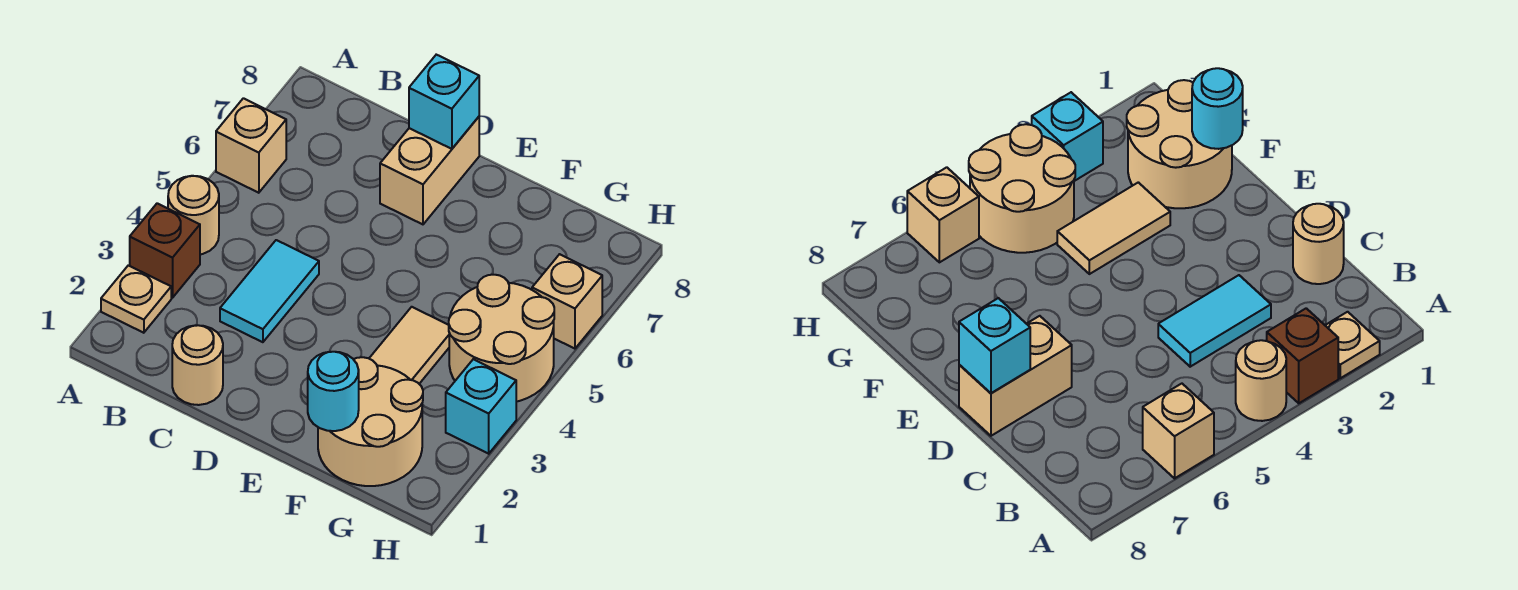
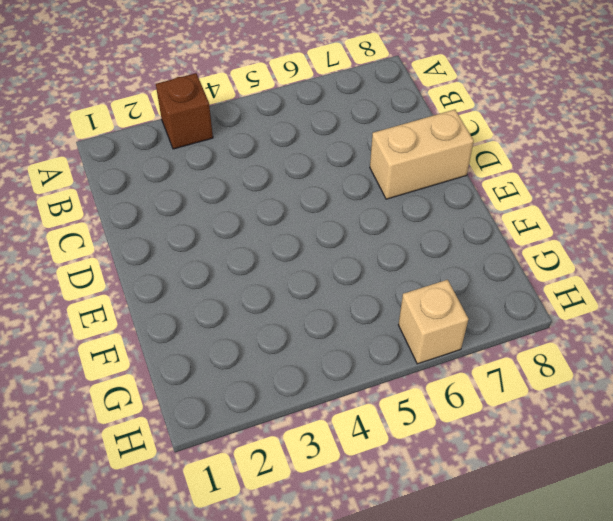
none -> tan 1x1 plate [101,265,171,333]
none -> tan 1x1 round brick [168,176,219,254]
none -> tan 1x1 brick [216,98,286,193]

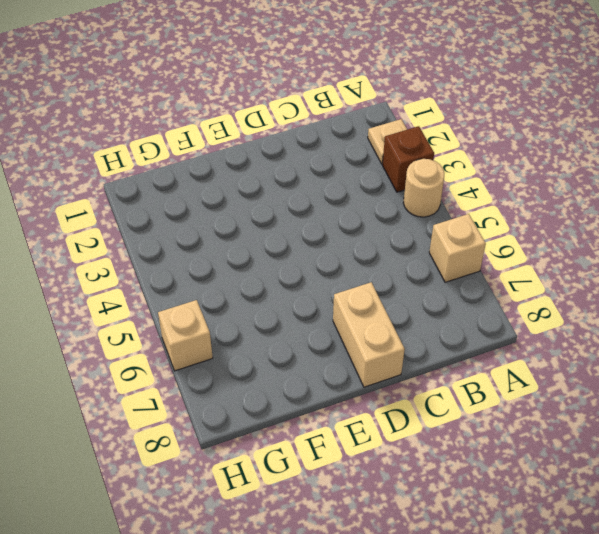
none -> tan 1x1 round brick [172,325,223,405]
none -> cyan 1x2 tile [220,240,319,342]
none -> tan 2x2 round brick [318,357,423,486]

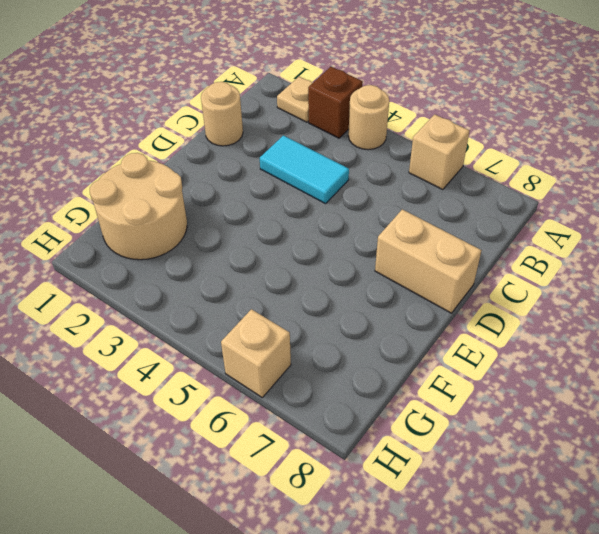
none -> tan 1x2 tile [369,307,449,384]
none -> tan 2x2 round brick [449,275,554,402]
none -> cyan 1x1 brick [446,359,516,454]

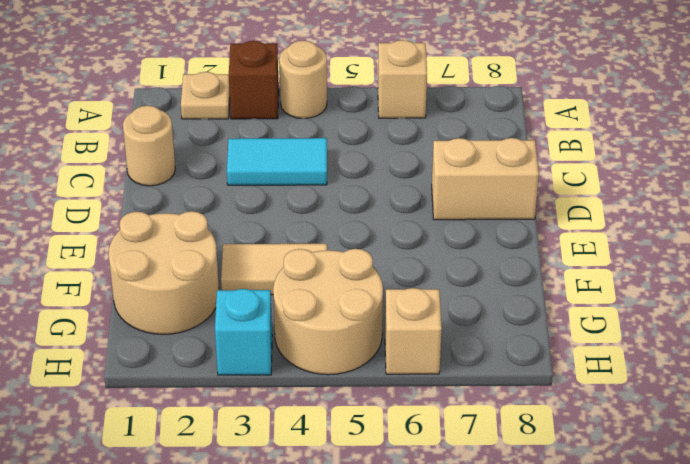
none -> cyan 1x1 brick [409,55,479,149]
none -> cyan 1x1 round brick [308,352,359,431]

